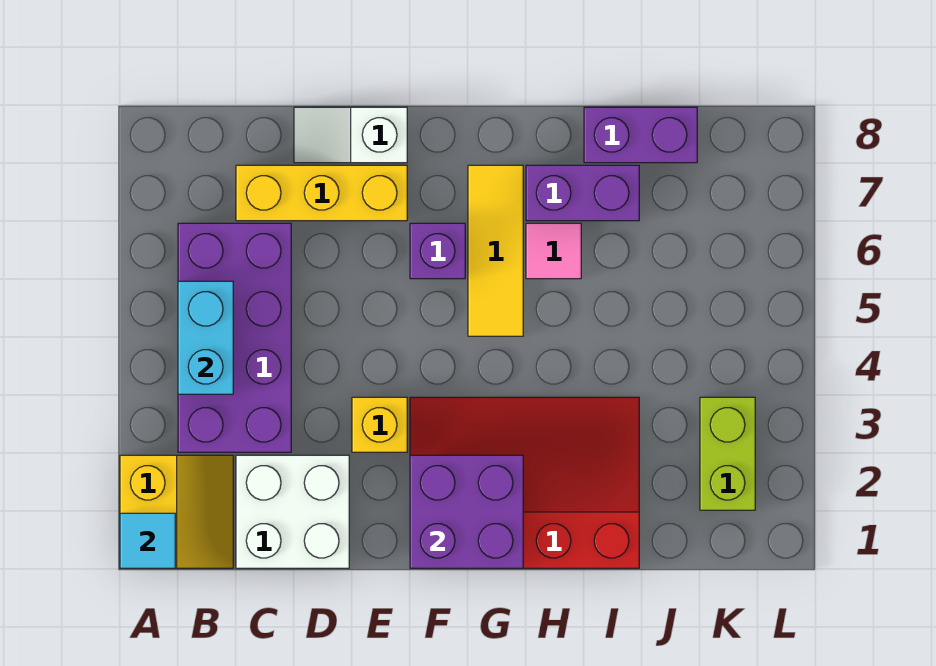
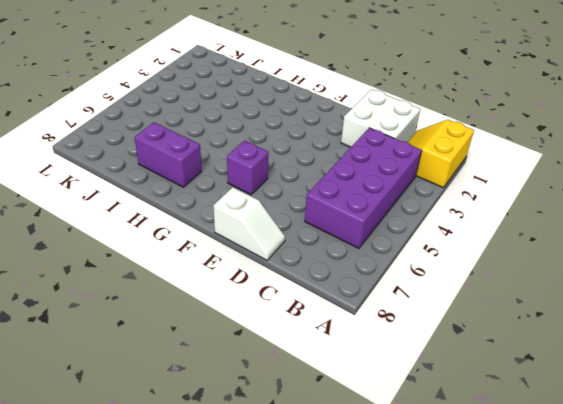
none -> yellow 1x3 brick [236,165,407,221]
none -> yellow 1x1 brick [352,397,407,452]
none -> red 3x4 slope [410,397,639,568]

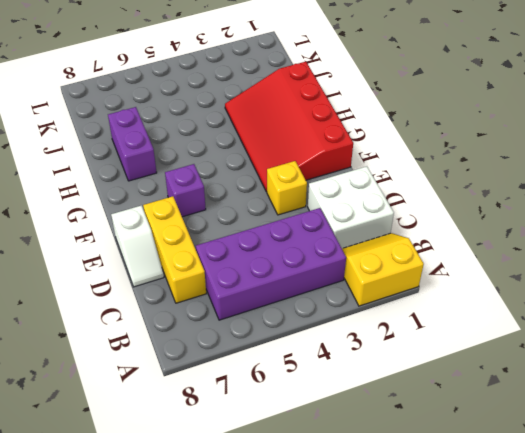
none -> yellow 1x3 tile [468,165,523,336]
none -> pink 1x1 tile [526,223,581,279]
none -> purple 1x2 brick [584,107,697,163]

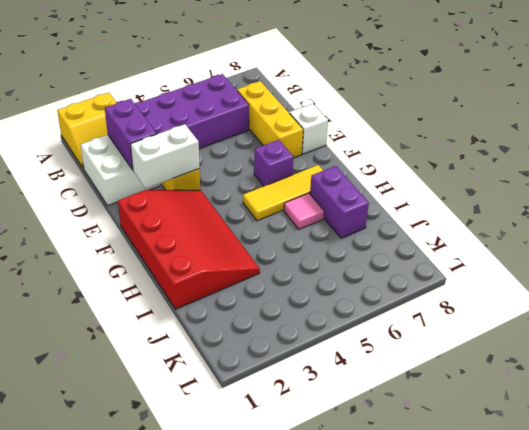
purple 1x2 brick [105,99,157,169] -> purple 1x2 brick moved to [584,107,697,163]
white 1x2 brick [130,124,200,188] -> none
none -> lime 1x2 brick [700,397,755,510]
none -> cyan 1x1 tile [120,513,175,568]
none -> cyan 1x2 brick [178,281,233,394]

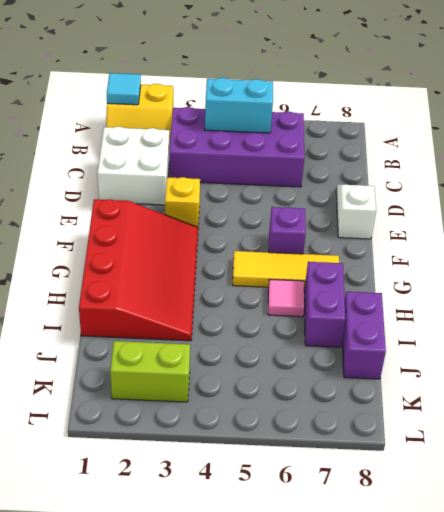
none -> yellow 1x3 brick [236,165,407,221]
none -> purple 2x2 brick [410,455,523,568]

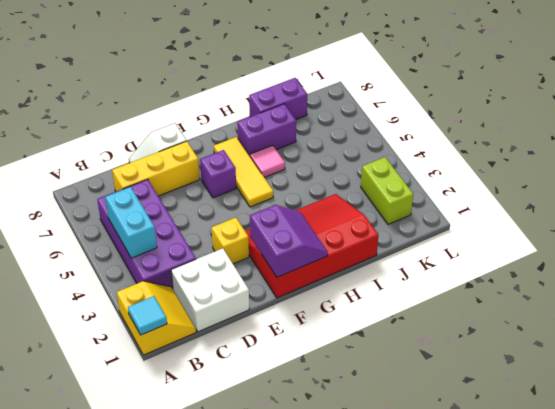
purple 2x2 slope [250,205,328,277] -> purple 2x2 brick [410,455,523,568]

